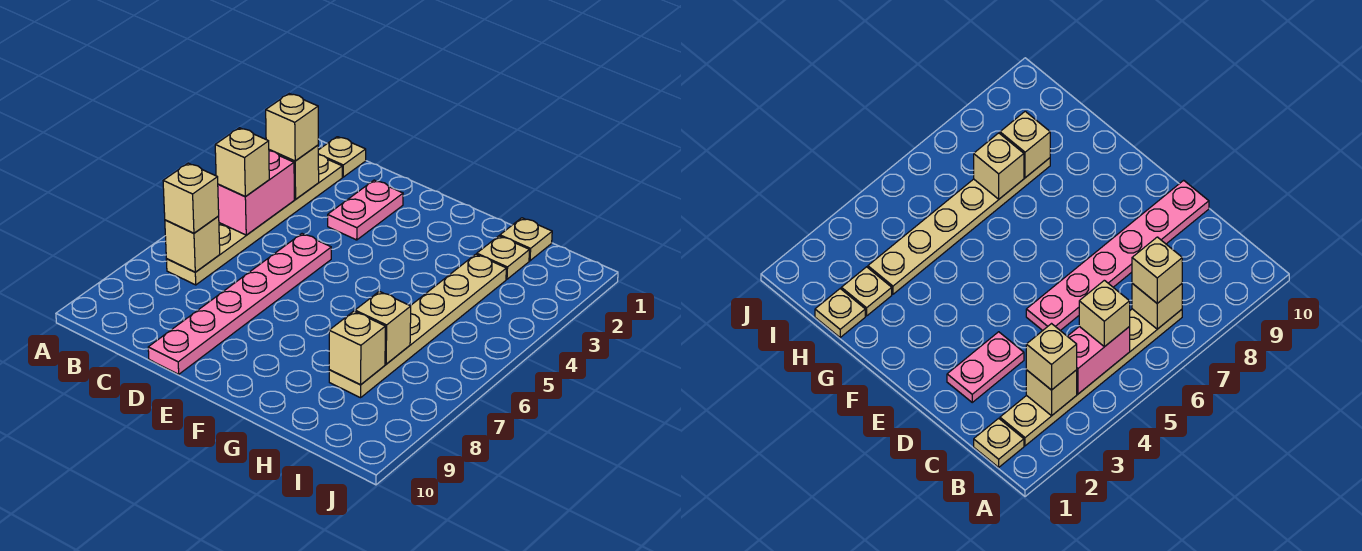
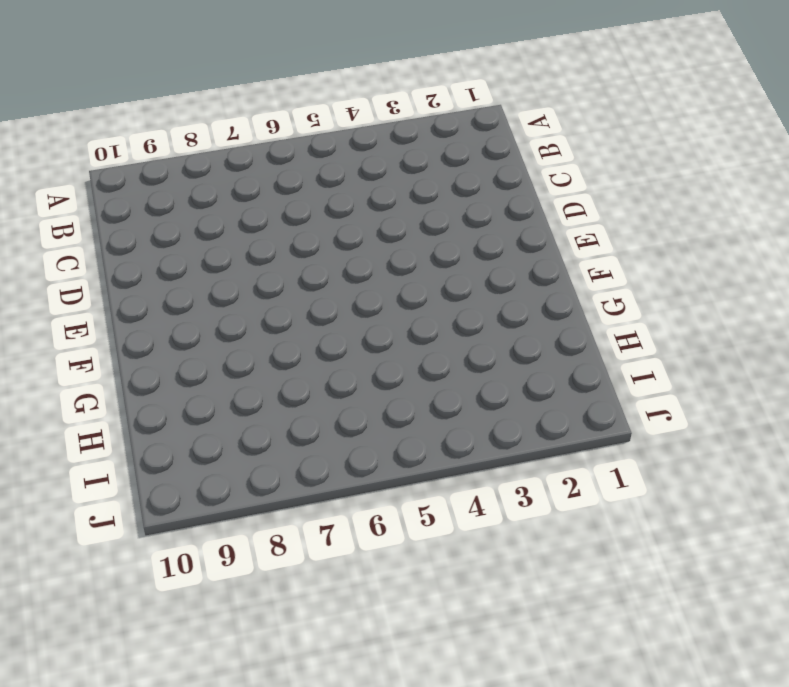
none -> tan 1x1 plate [318,137,366,177]
none -> tan 1x6 plate [166,155,342,285]
none -> pink 1x2 plate [328,180,403,240]

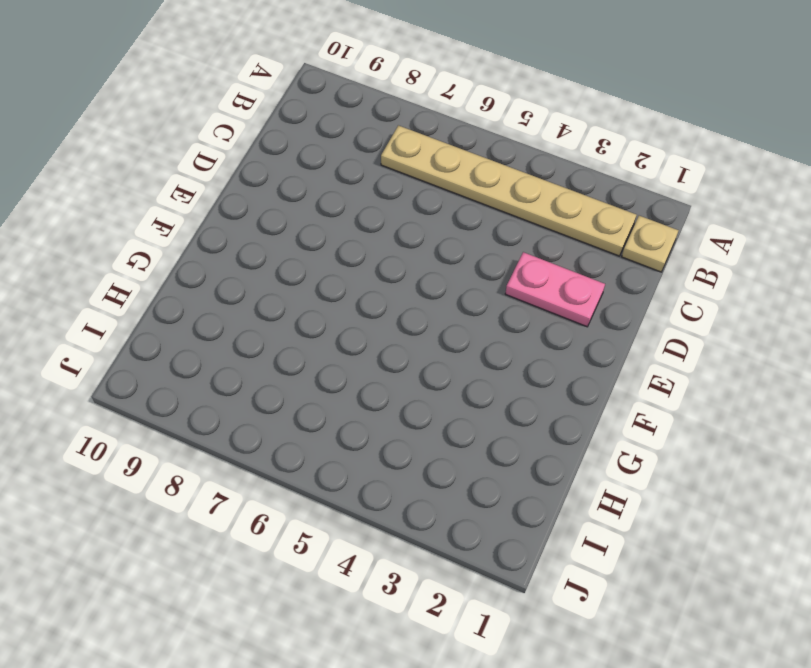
none -> pink 1x6 plate [148,234,331,374]
none -> tan 1x1 plate [500,218,552,261]
none -> tan 1x1 plate [477,236,530,279]

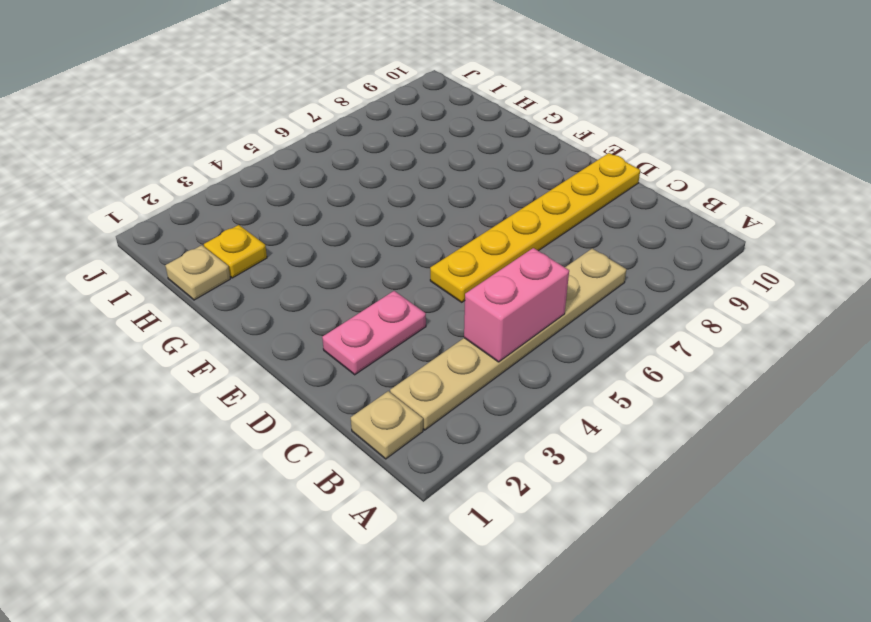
yellow 1x6 plate [430,153,640,302] -> pink 1x6 plate [148,234,331,374]
yellow 1x1 plate [204,225,267,278] -> tan 1x1 plate [477,236,530,279]
none -> tan 1x6 plate [329,254,506,398]
none -> tan 1x1 brick [269,145,319,199]
none -> tan 1x1 brick [165,216,220,272]

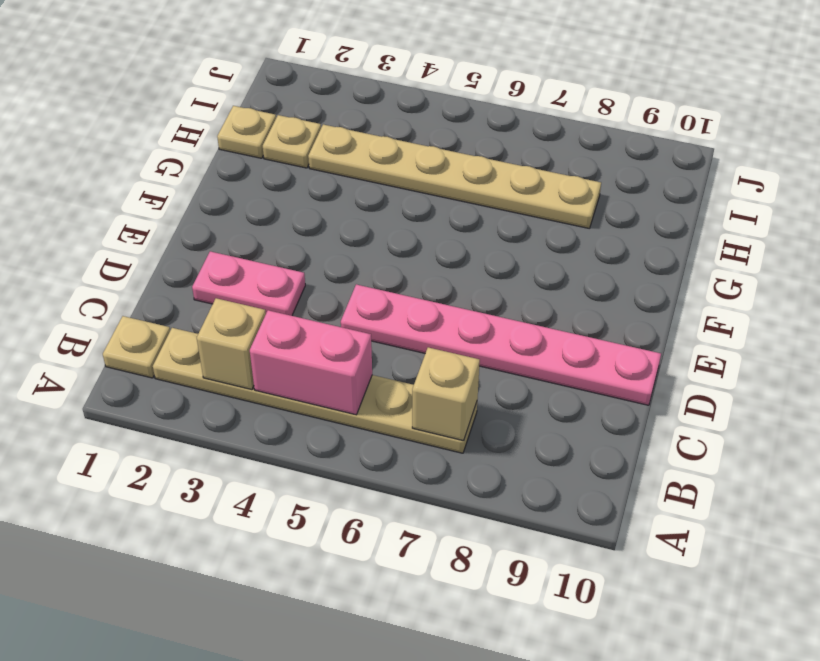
none -> tan 1x1 brick [355,291,411,364]
none -> tan 1x1 brick [329,311,385,385]
none -> tan 1x1 brick [266,94,318,161]

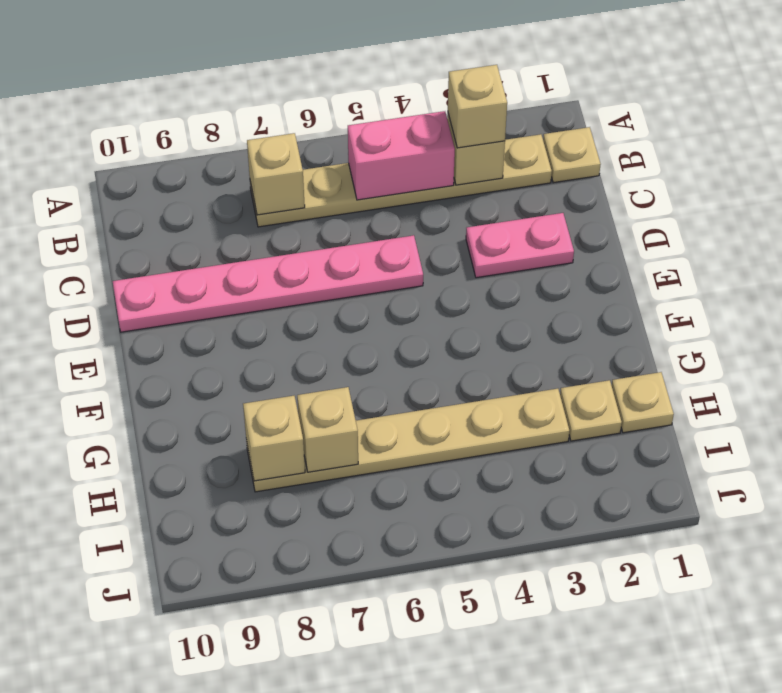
none -> tan 1x1 brick [215,128,269,197]
none -> tan 1x1 brick [163,163,219,233]

